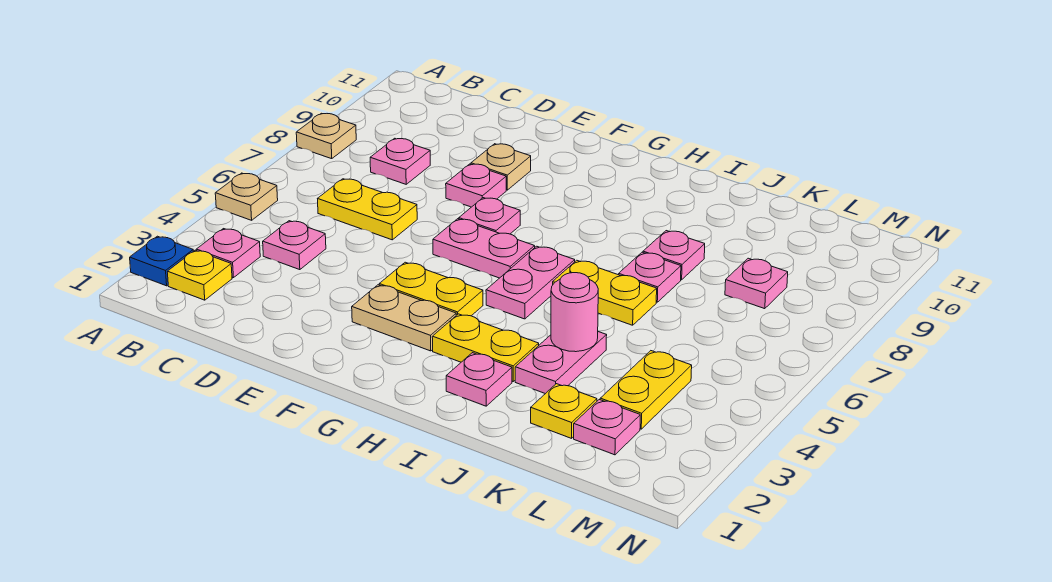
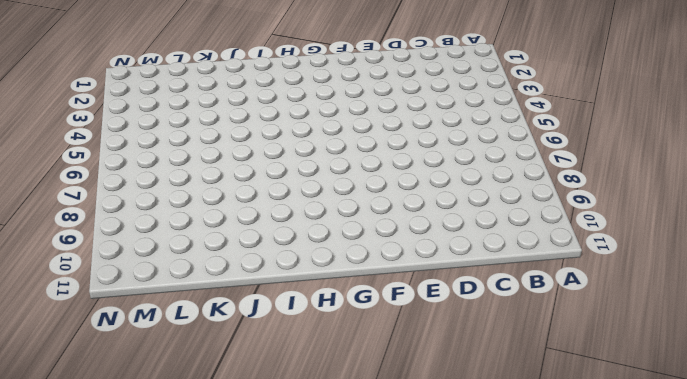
none -> blue 1x1 plate [130,236,193,286]
none -> tan 1x1 plate [215,173,278,220]
none -> tan 1x1 plate [296,113,356,159]

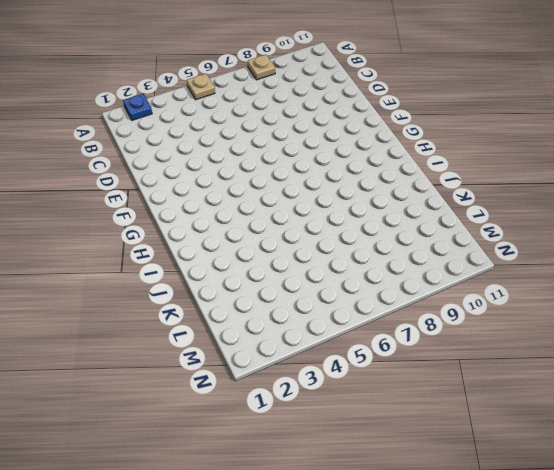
none -> yellow 1x1 plate [167,250,232,300]
none -> pink 1x1 plate [196,229,260,278]
none -> pink 1x1 plate [263,221,326,270]

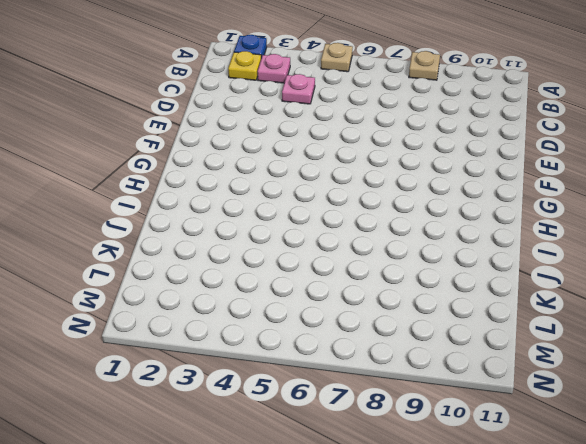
none -> yellow 1x2 plate [318,179,417,240]
none -> pink 1x1 plate [370,138,430,184]
none -> pink 1x1 plate [446,164,506,207]

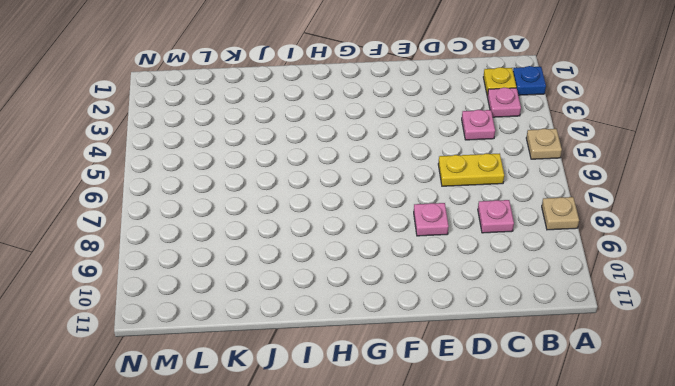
none -> tan 1x1 plate [471,144,531,190]
none -> tan 1x2 plate [352,285,456,351]
none -> yellow 1x2 plate [379,262,483,316]

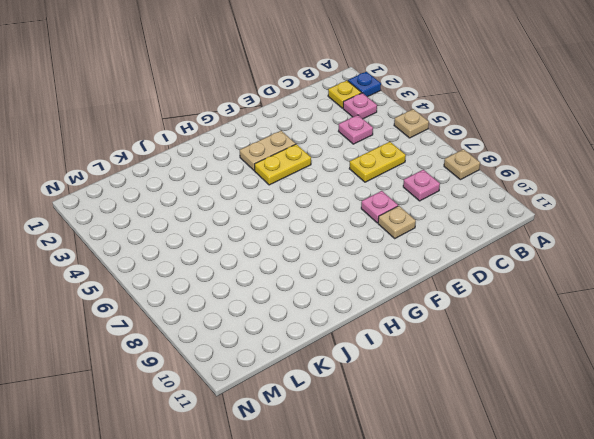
none -> pink 1x2 plate [433,219,535,278]
none -> pink 1x1 plate [459,198,520,234]
none -> yellow 1x2 plate [432,314,539,381]

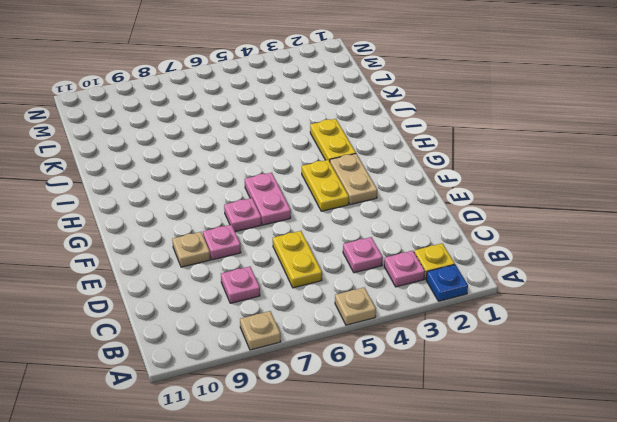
none -> pink 1x2 plate [486,246,575,319]
none -> pink 1x1 plate [446,353,512,406]
none -> yellow 1x2 plate [553,260,657,325]

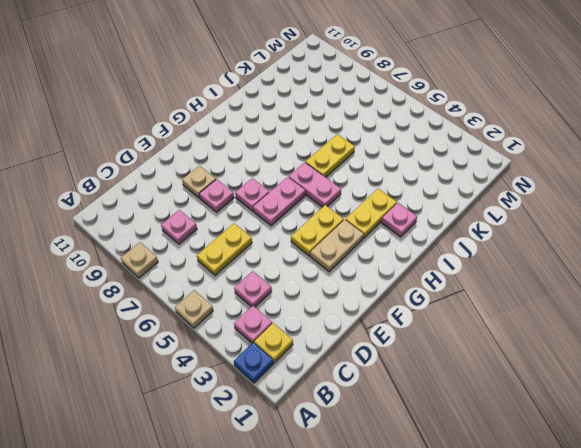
none -> pink 1x2 plate [515,332,607,394]
none -> pink 1x1 plate [619,252,681,302]
none -> pink 1x1 plate [643,231,705,280]

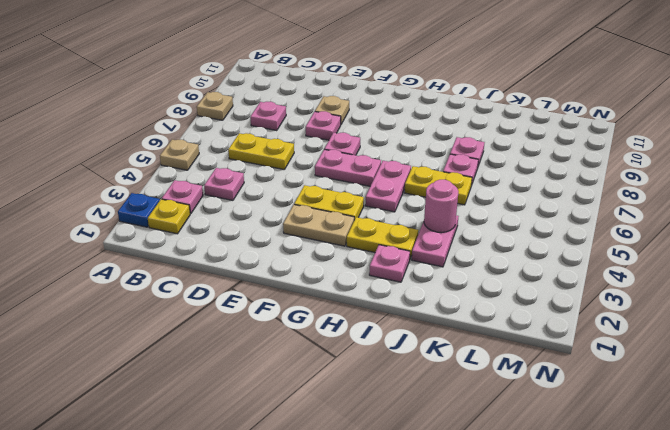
none -> yellow 1x1 plate [531,384,597,438]
none -> pink 1x1 plate [574,400,640,455]
none -> yellow 1x2 plate [600,351,692,429]

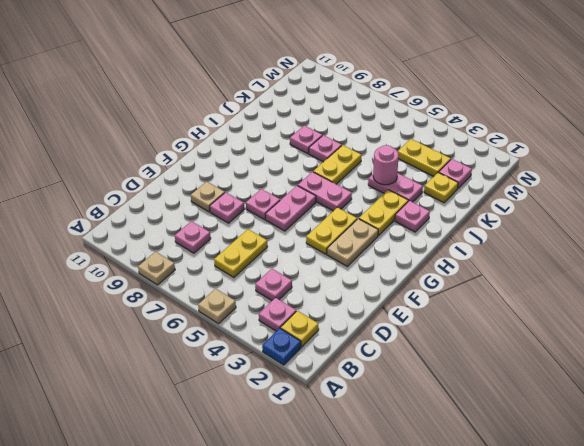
none -> pink 1x1 plate [725,258,788,309]

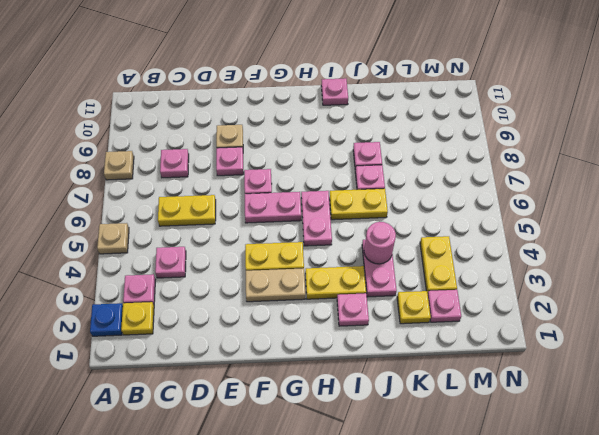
pink 1x1 plate [321,78,348,105] -> pink 1x1 plate moved to [725,258,788,309]

